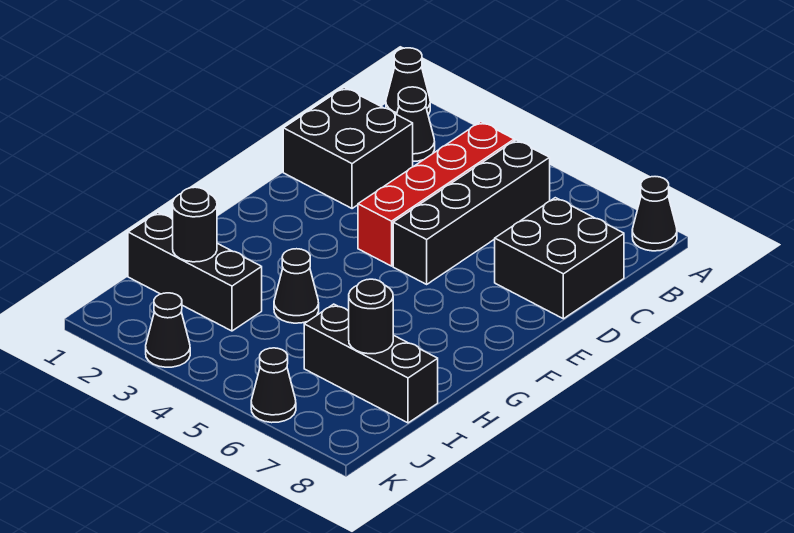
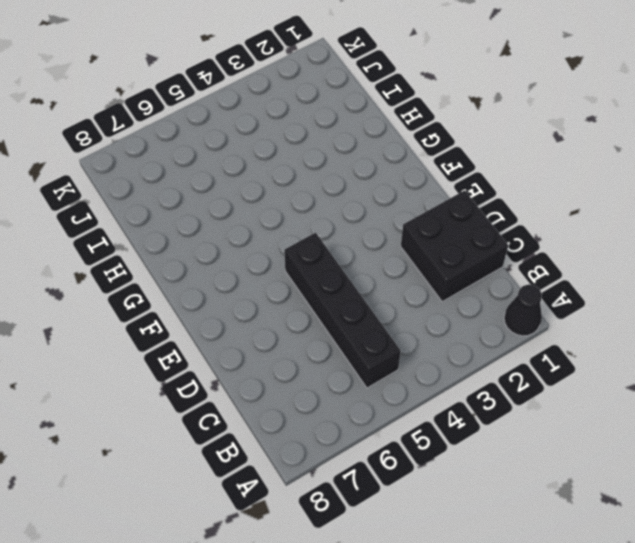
none -> black 1x1 cone [632,177,677,251]
none -> black 1x1 cone [397,87,435,161]
none -> red 1x4 brick [358,122,514,266]

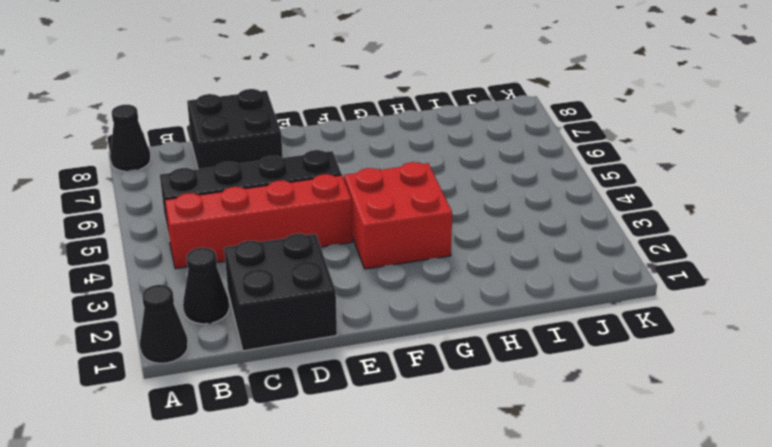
red 2x2 brick [344,162,452,269] -> none
none -> black 1x1 cone [274,249,319,323]
none -> black 1x3 brick [128,212,262,331]
none -> black 1x3 brick [304,304,438,423]

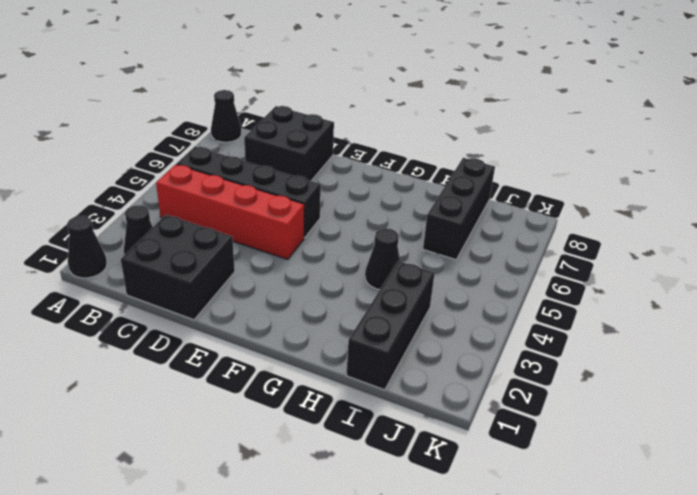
none -> black 1x1 cone [146,293,190,367]
none -> black 1x1 cone [251,348,296,423]
none -> black 1x1 round brick [173,187,217,262]

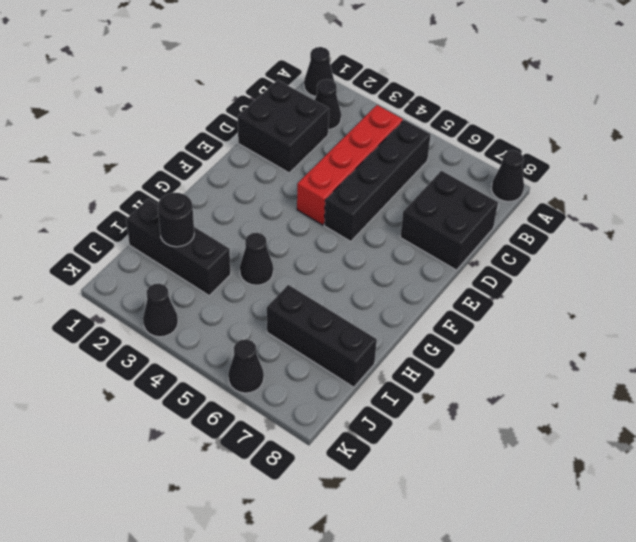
none -> black 1x1 round brick [349,279,393,354]

